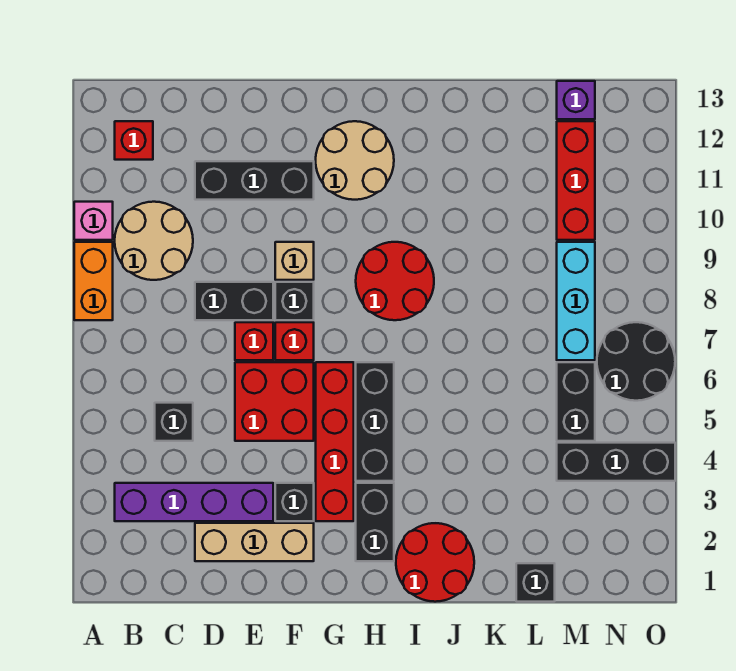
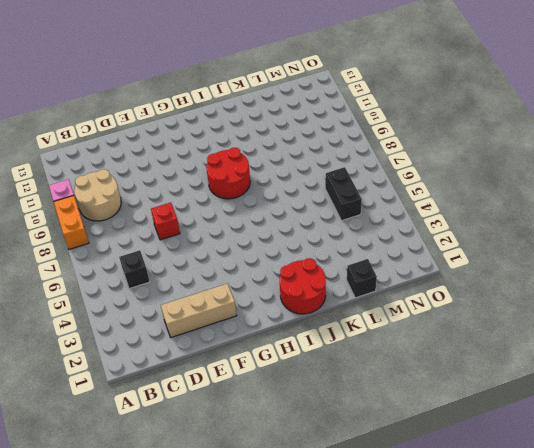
none -> purple 1x4 brick [115,483,273,521]
none -> red 1x1 brick [115,121,153,160]
none -> black 1x2 brick [195,282,273,320]

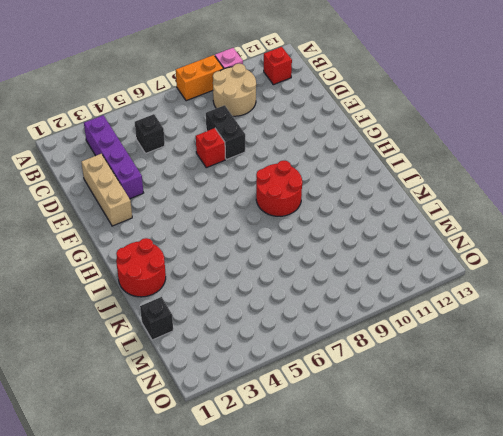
none -> black 1x3 brick [195,161,314,200]
none -> red 2x2 brick [235,362,314,441]
none -> black 1x1 brick [275,483,314,521]

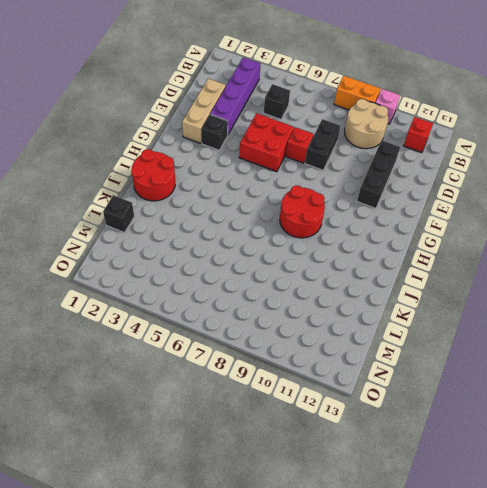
none -> red 1x1 brick [275,322,314,360]
none -> black 1x1 brick [275,282,314,320]
none -> tan 1x1 brick [275,242,314,280]

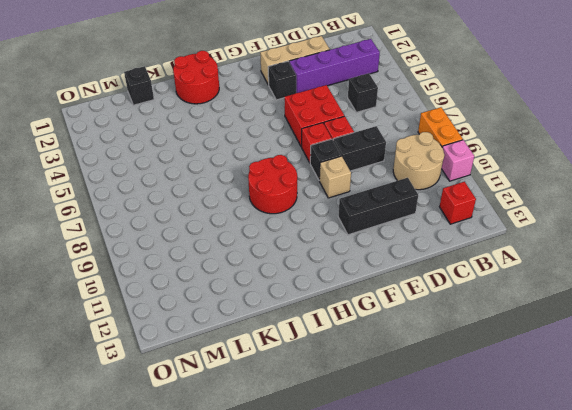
none -> red 1x4 brick [316,362,354,521]
none -> tan 2x2 round brick [316,121,394,200]
none -> black 1x2 brick [356,483,394,561]

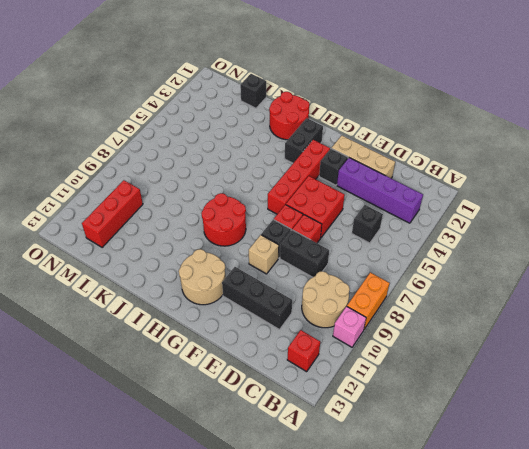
none -> black 1x3 brick [356,362,394,481]
none -> black 1x3 brick [557,443,675,481]
none -> black 1x2 brick [557,362,595,441]

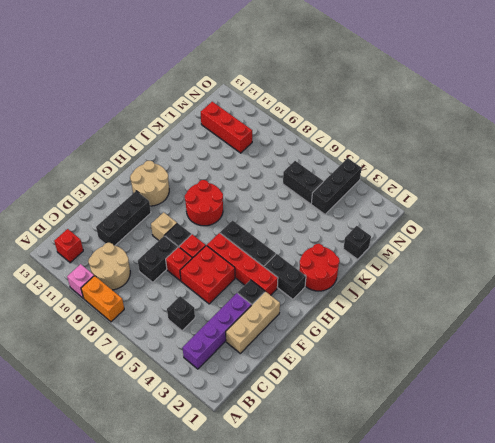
none -> cyan 1x3 brick [557,242,595,360]
none -> purple 1x1 brick [557,81,595,119]
none -> black 2x2 round brick [597,322,675,401]

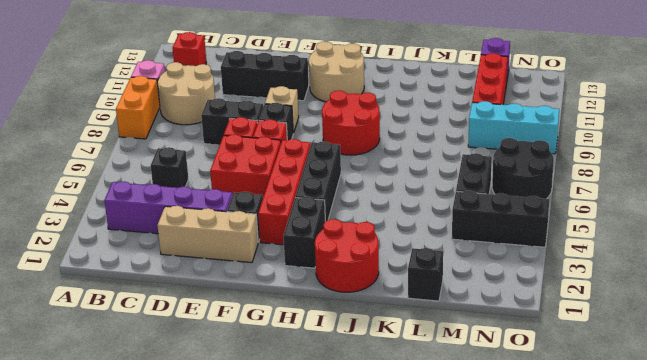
cyan 1x3 brick [468,101,559,154] -> cyan 1x3 brick turned to [557,242,595,360]

